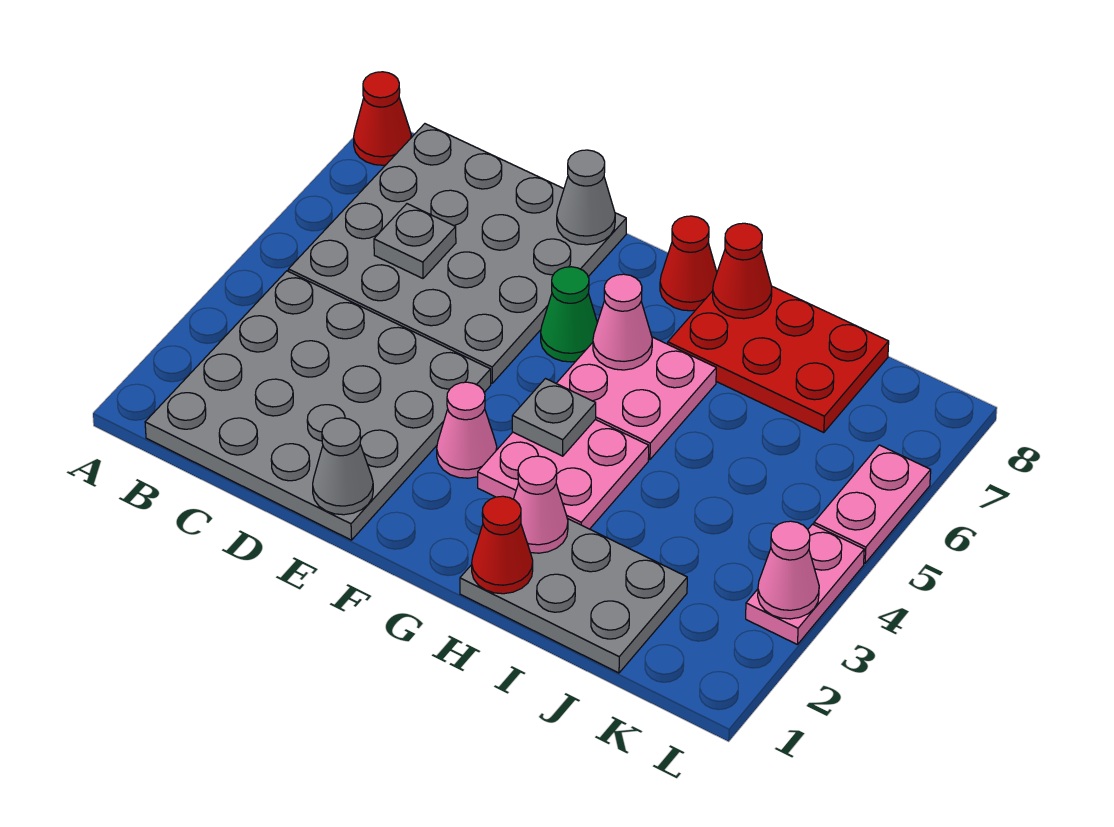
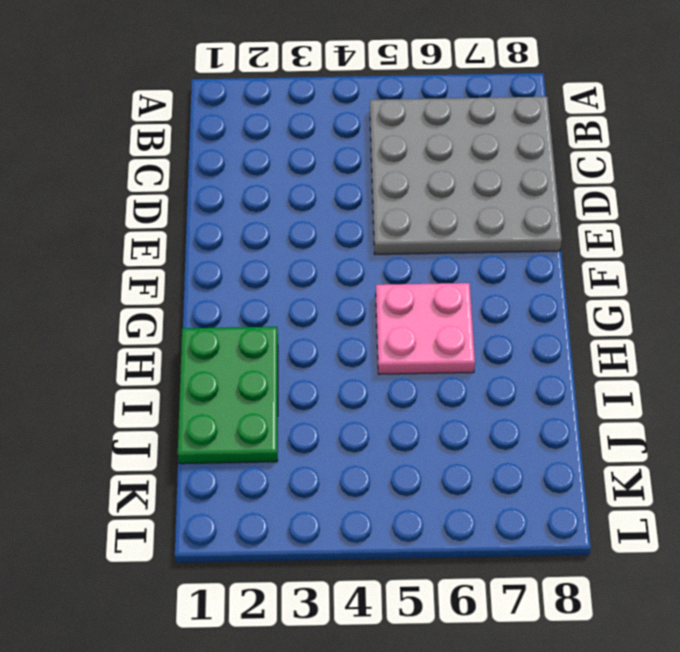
green 2x3 plate [178,327,278,464] -> grey 2x3 plate [460,518,687,673]
none -> red 1x1 cone [354,72,411,165]
none -> grey 4x4 plate [145,271,491,540]
none -> pink 1x1 cone [437,382,497,478]

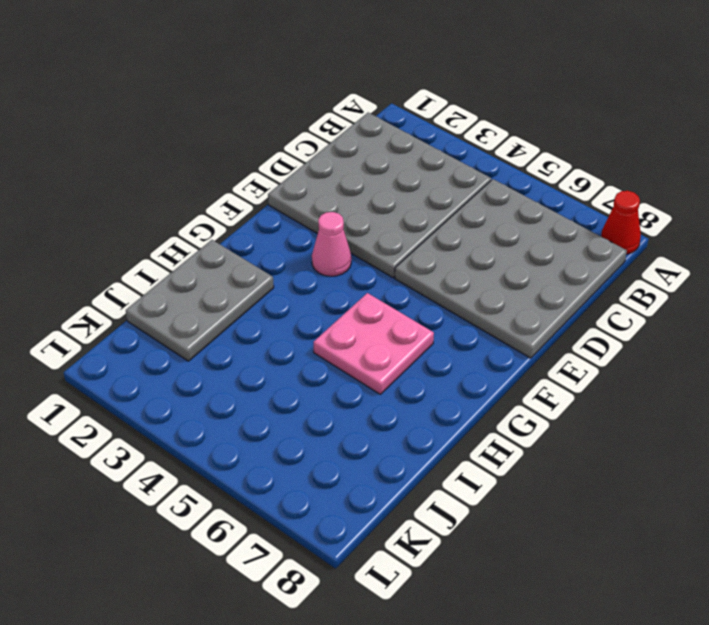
none -> green 1x1 cone [541,267,597,362]
none -> pink 2x2 plate [478,420,649,529]
none -> red 1x1 cone [660,216,717,311]

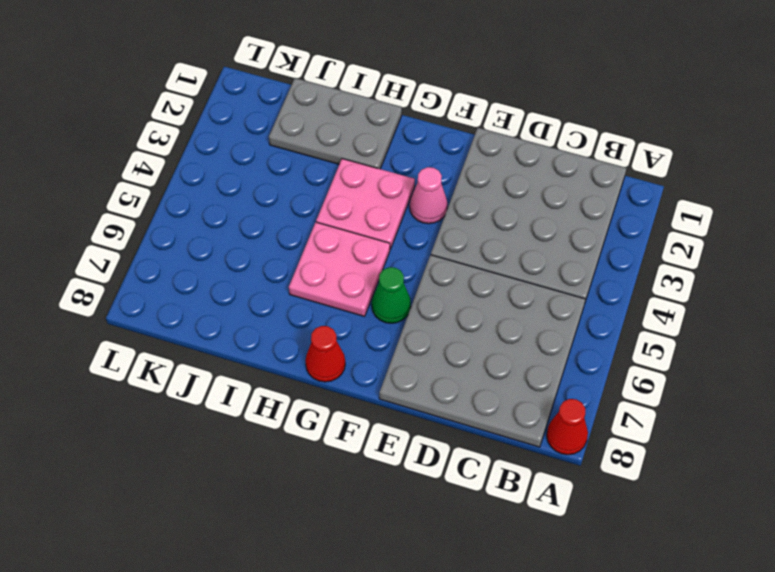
none -> red 2x3 plate [668,287,889,433]
none -> pink 1x2 plate [746,524,864,645]
none -> pink 1x2 plate [814,445,931,563]

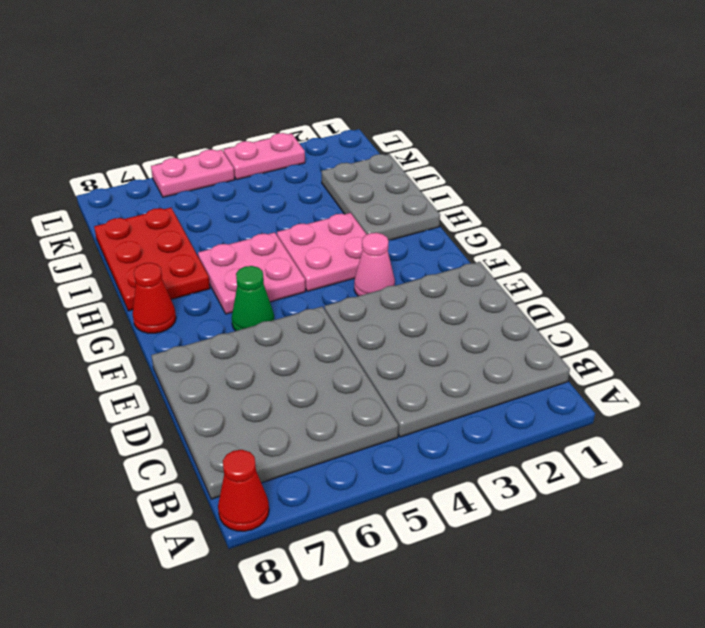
none -> grey 1x1 plate [374,204,456,278]
none -> grey 1x1 cone [313,418,373,515]
none -> grey 1x1 cone [557,150,615,245]

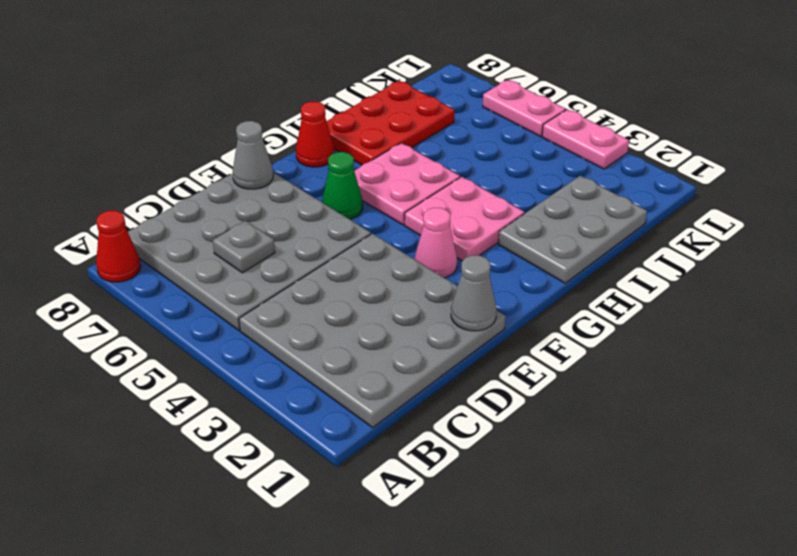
none -> grey 1x1 plate [512,379,596,456]
none -> pink 1x1 cone [593,274,652,370]
none -> red 1x1 cone [472,496,533,594]

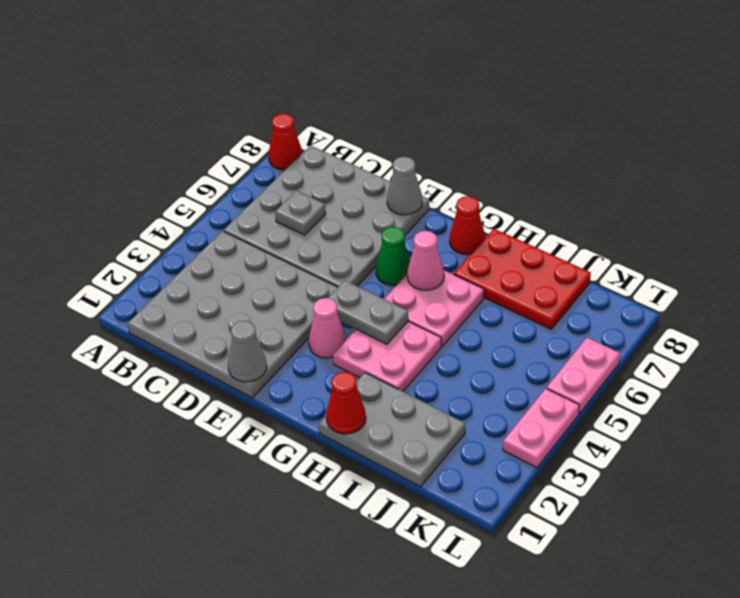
grey 1x2 plate [328,280,408,344] -> grey 1x1 plate [512,379,596,456]
none -> pink 1x1 cone [514,456,568,553]
none -> red 1x1 cone [713,223,772,319]
none -> pink 1x1 cone [758,521,819,619]

